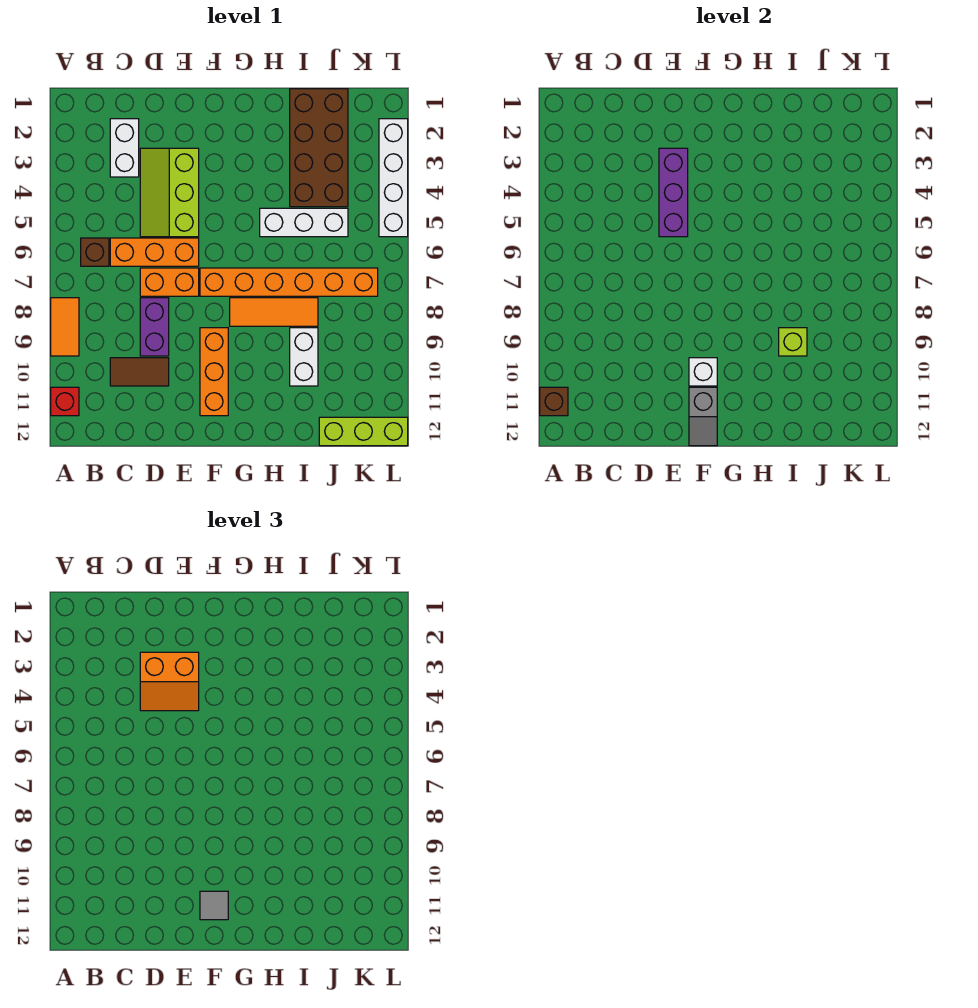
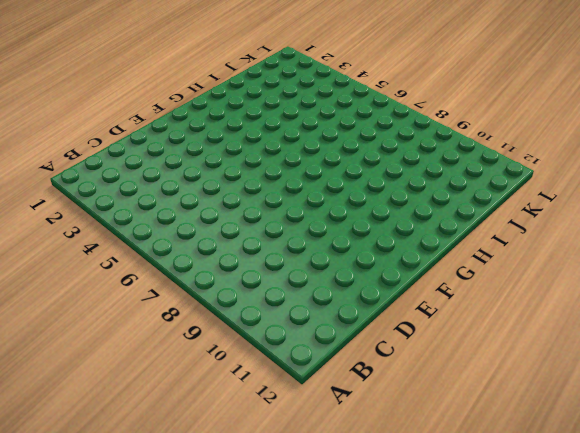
none -> orange 1x2 tile [51,298,79,356]
none -> red 1x1 brick [51,387,79,416]
none -> brown 1x1 brick [81,238,109,266]

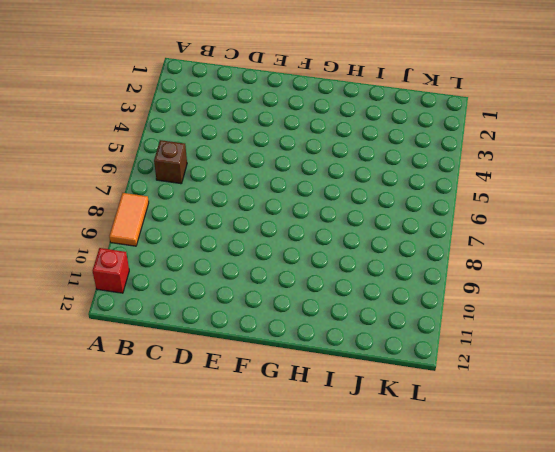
none -> white 1x2 brick [110,119,139,177]
none -> orange 1x3 brick [110,238,199,266]
none -> brown 1x2 tile [110,358,169,386]

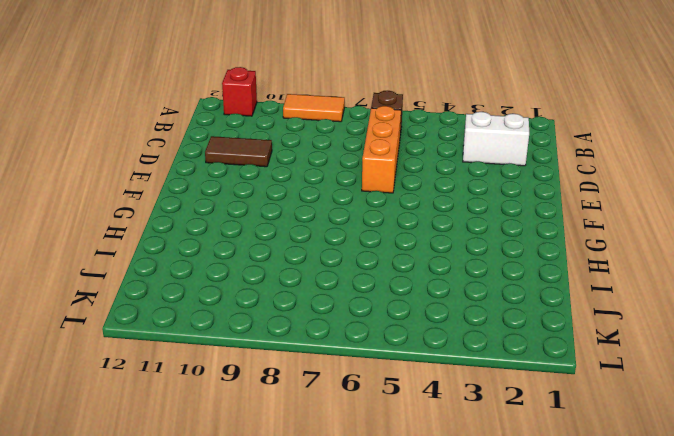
brown 1x2 tile [205,136,272,167] -> brown 1x2 tile turned to [110,358,169,386]
none -> lime 2x3 slope [140,148,199,237]
none -> orange 1x2 brick [140,268,199,296]
none -> purple 1x2 brick [140,298,169,356]

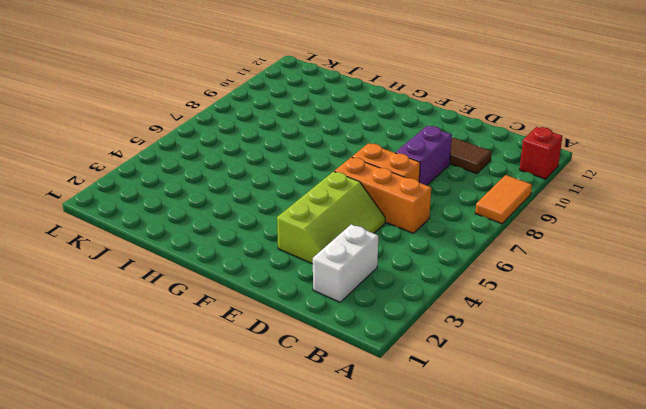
none -> brown 1x1 brick [81,238,109,266]
none -> orange 1x6 brick [200,268,378,296]
none -> orange 1x3 brick [200,328,228,416]

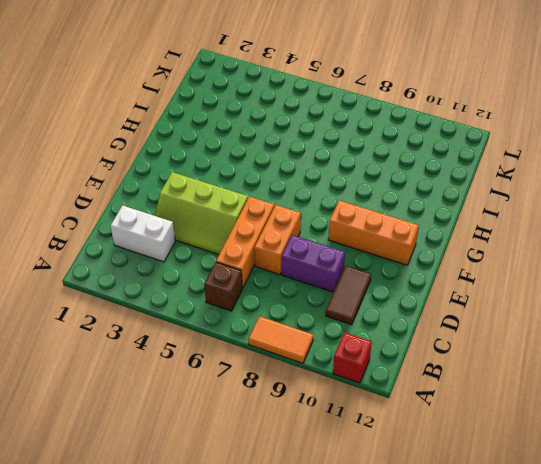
none -> orange 1x6 brick [200,268,378,296]
none -> orange 1x3 tile [230,298,318,326]
none -> white 1x3 brick [260,208,348,237]

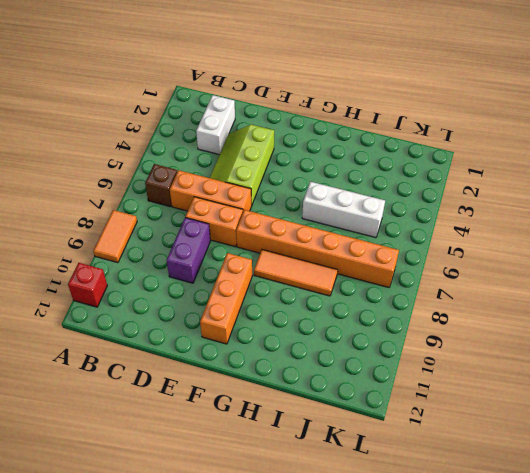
none -> brown 1x2 tile [110,358,169,386]
none -> brown 2x4 brick [290,89,348,207]
none -> white 1x2 brick [290,328,318,386]

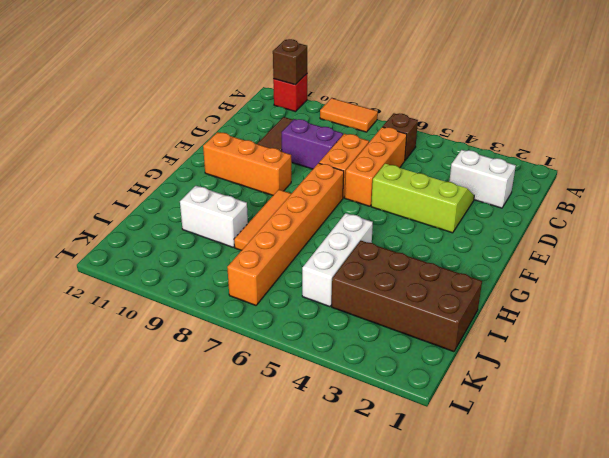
none -> lime 1x3 brick [319,417,408,446]
none -> white 1x4 brick [379,119,408,237]
none -> purple 1x3 brick [659,148,688,237]

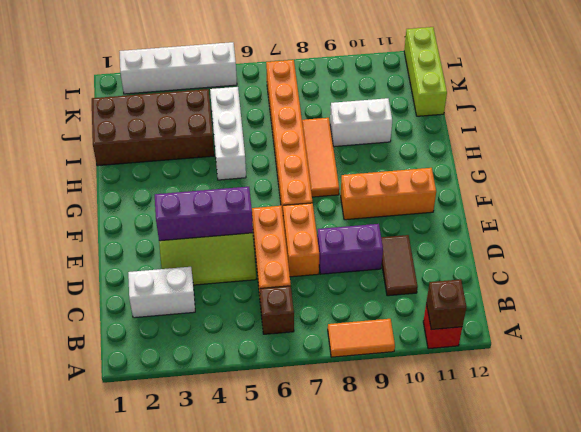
none -> white 1x1 brick [689,358,717,386]
none -> grey 1x2 slope [689,387,717,446]
none -> lime 1x1 brick [779,328,807,356]

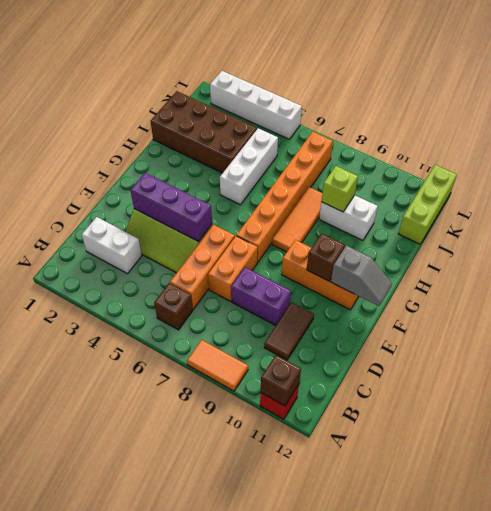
brown 1x1 brick [307,233,345,281] -> white 1x1 brick [689,358,717,386]
none -> orange 2x2 slope [140,652,199,711]
none -> grey 1x1 tile [200,891,228,920]

